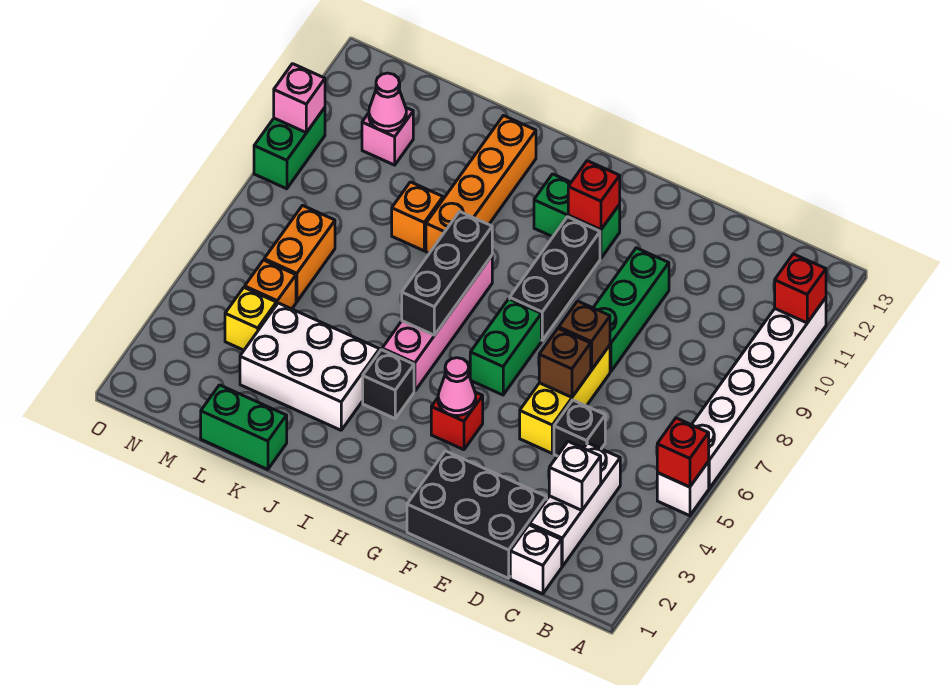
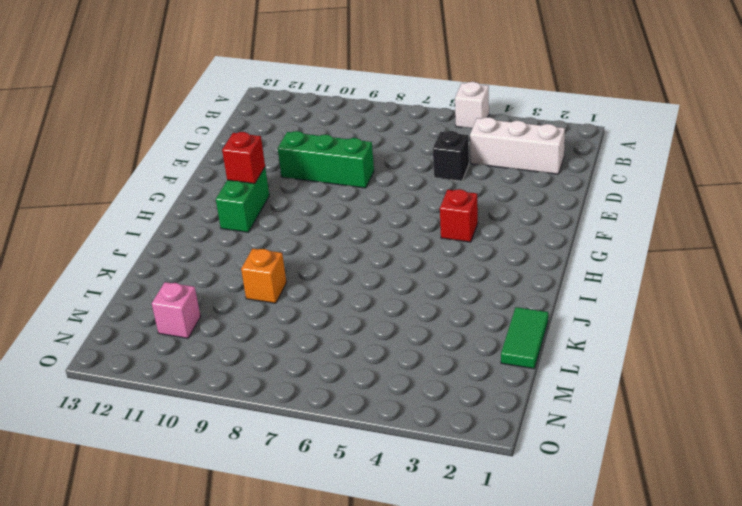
green 1x2 tile [501,307,548,369] -> green 1x2 brick [201,385,287,470]
none -> white 1x6 brick [692,298,826,488]
none -> white 1x1 brick [510,525,562,594]
none -> black 2x3 brick [407,451,547,578]
none -> yellow 1x3 brick [520,345,610,453]

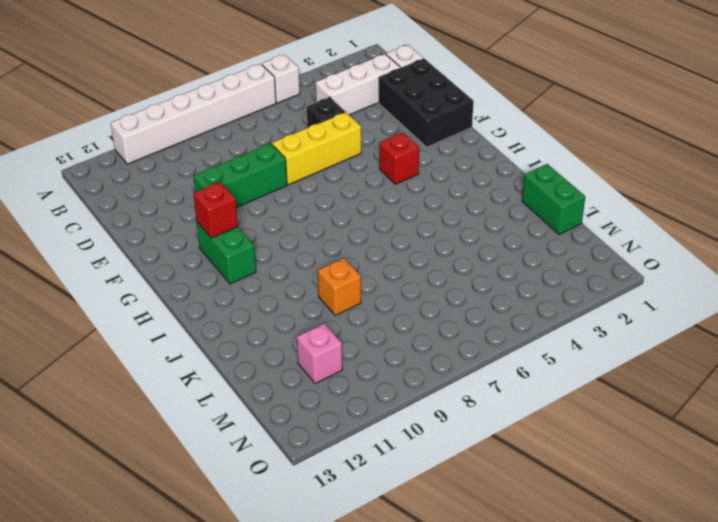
none -> green 1x2 brick [470,299,541,395]
none -> black 1x3 brick [510,217,600,340]
none -> black 1x1 brick [363,350,414,418]
none -> pink 1x4 brick [382,256,492,391]

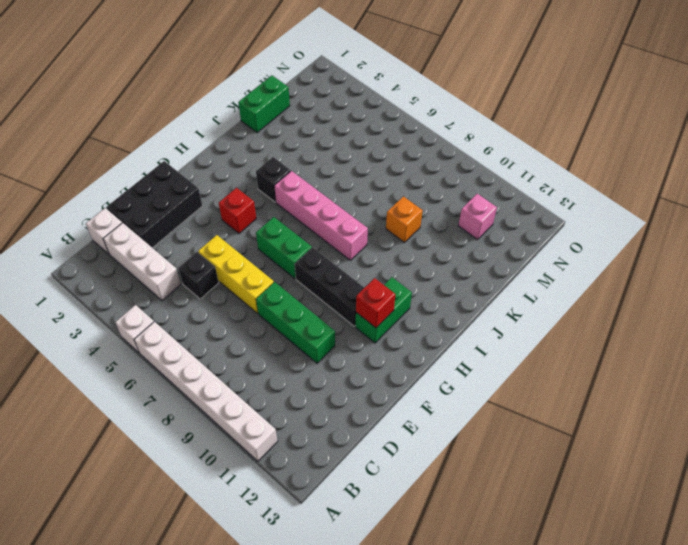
none -> white 2x3 brick [240,303,380,430]
none -> orange 1x4 brick [426,116,536,253]
none -> yellow 1x1 brick [225,288,276,350]
none -> orange 1x1 brick [245,260,296,309]

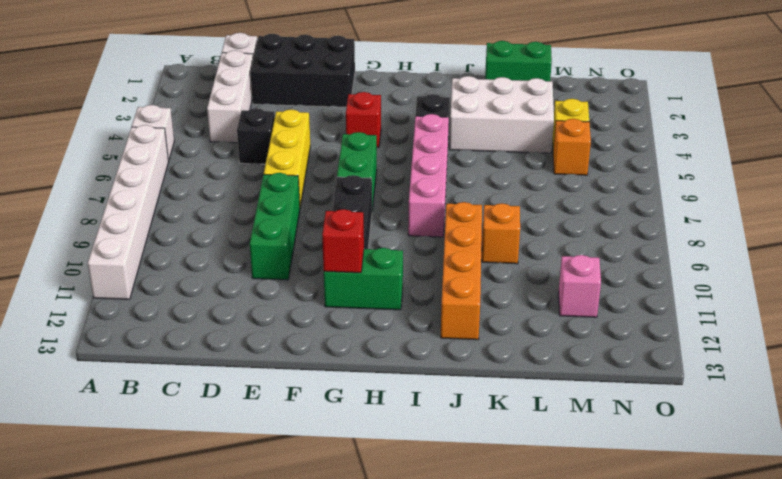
none -> orange 1x2 brick [264,206,335,302]
none -> green 1x2 brick [254,108,325,189]
none -> red 1x1 brick [657,418,709,487]
none -> red 1x1 brick [775,254,826,323]

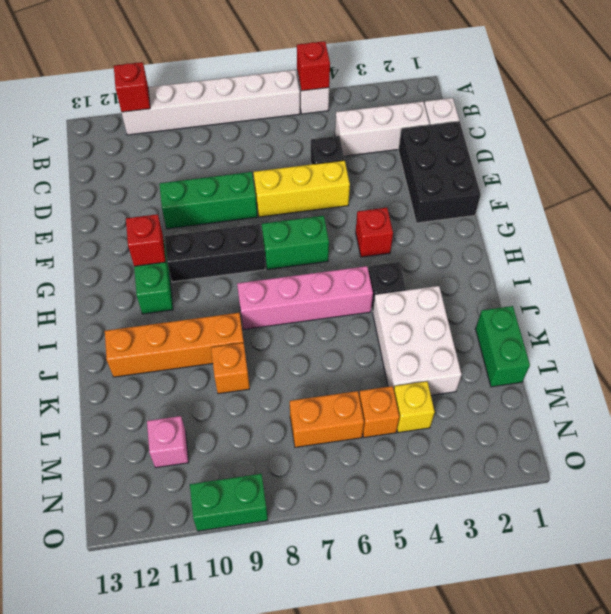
none -> white 1x1 brick [549,442,601,510]
none -> brown 1x1 brick [539,328,591,397]
none -> brown 1x1 brick [559,301,610,370]
none -> pink 1x1 cone [438,358,476,416]

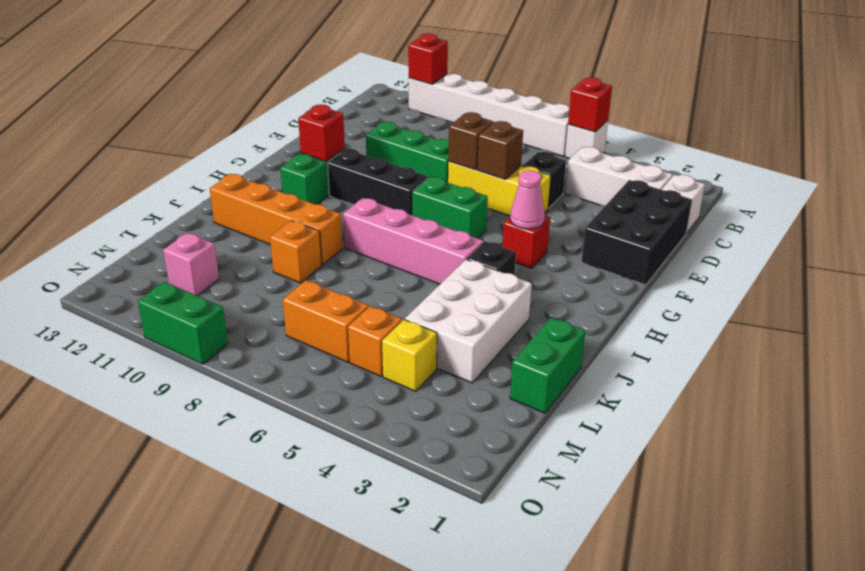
none -> white 1x1 brick [549,442,601,510]
none -> black 1x3 brick [402,212,492,335]
none -> pink 1x1 cone [369,73,406,131]
none -> pink 1x1 brick [274,64,325,133]

